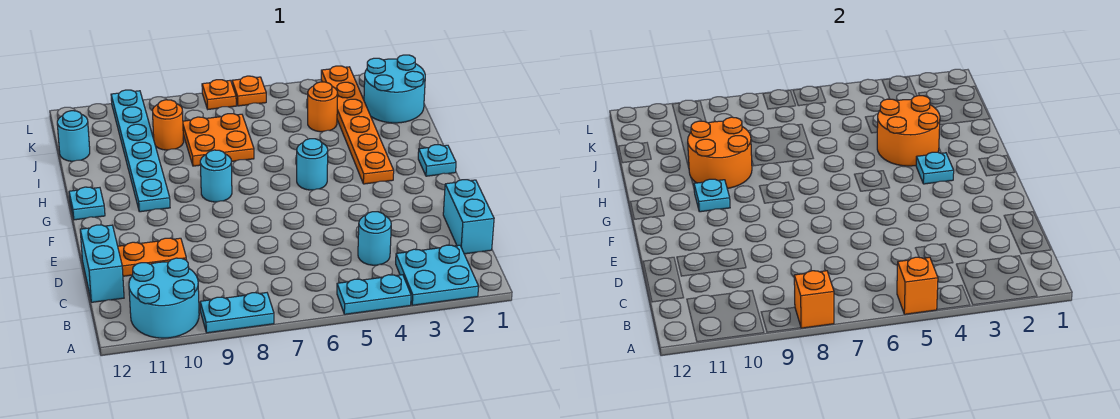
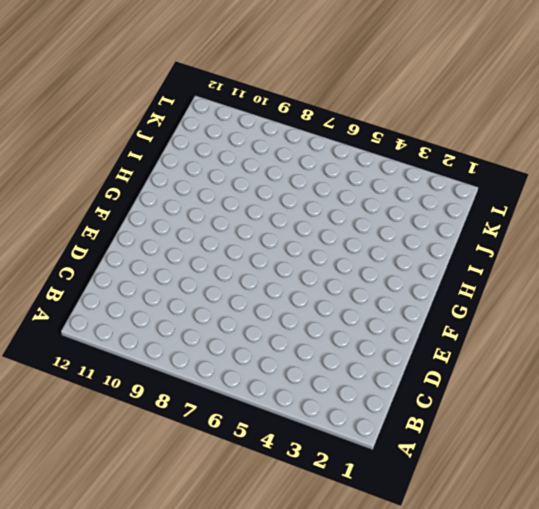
none -> cyan 2x2 plate [396,245,479,305]
none -> cyan 1x2 plate [337,275,411,314]
none -> cyan 1x2 plate [200,293,274,333]

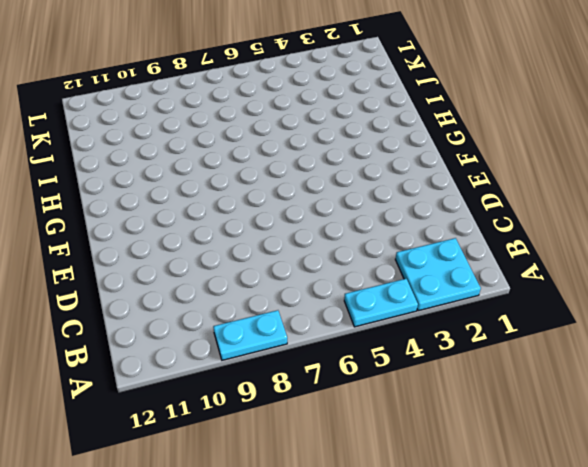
none -> cyan 2x2 round brick [129,258,199,338]
none -> cyan 1x2 brick [443,180,494,254]
none -> cyan 1x1 round brick [358,212,391,265]

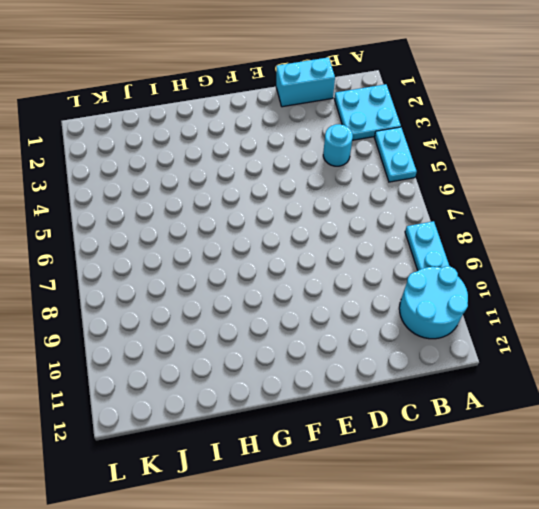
none -> cyan 1x2 brick [80,225,124,302]
none -> orange 1x2 plate [118,238,187,276]
none -> cyan 1x1 plate [418,145,456,176]

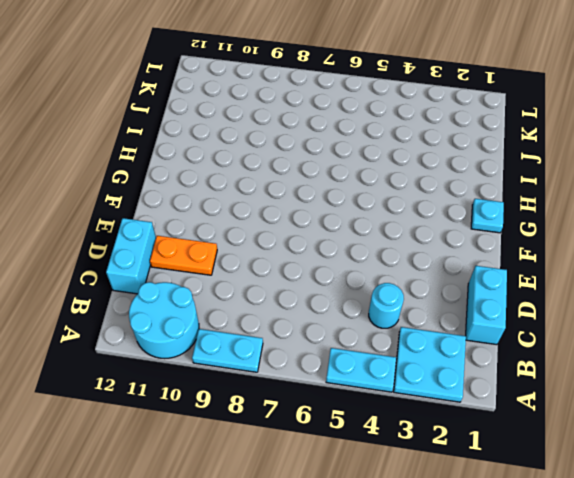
none -> orange 1x6 plate [321,66,394,184]
none -> cyan 1x1 round brick [297,139,328,190]
none -> cyan 1x1 round brick [200,150,232,202]

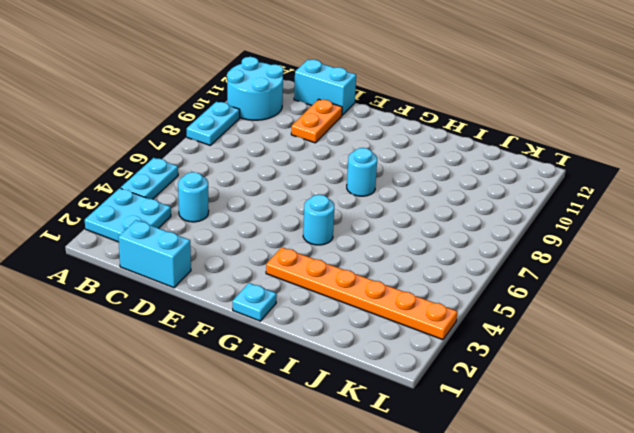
none -> cyan 1x6 plate [111,90,170,212]
none -> cyan 1x1 plate [69,187,105,220]
none -> orange 2x2 plate [183,114,254,166]

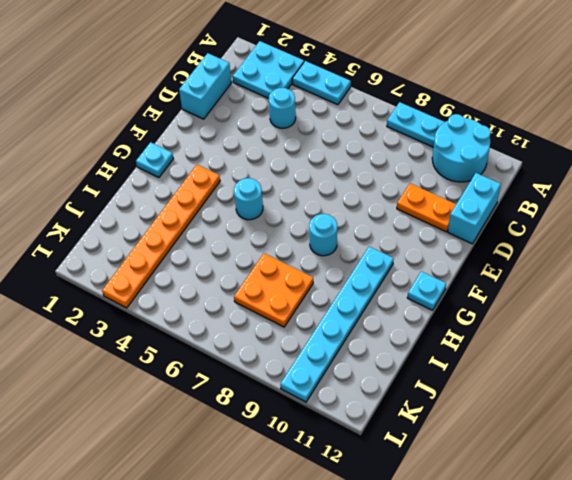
none -> cyan 2x2 round brick [364,55,425,123]
none -> orange 1x1 round brick [308,82,338,132]
none -> orange 1x1 round brick [153,100,184,150]

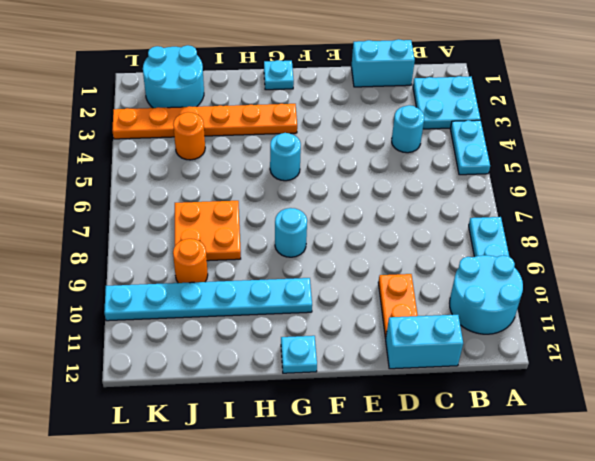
none -> cyan 1x1 round brick [57,111,90,161]
none -> orange 1x1 plate [232,76,266,106]
none -> orange 1x1 plate [202,80,236,109]

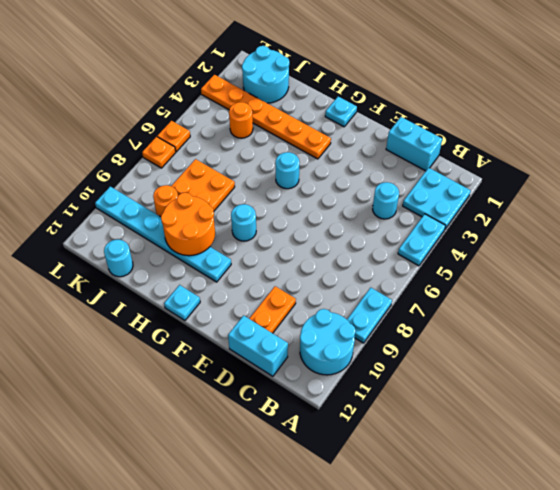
none -> orange 1x1 brick [897,257,938,314]
none -> orange 1x1 brick [794,271,834,328]
none -> cyan 1x1 plate [916,152,954,184]

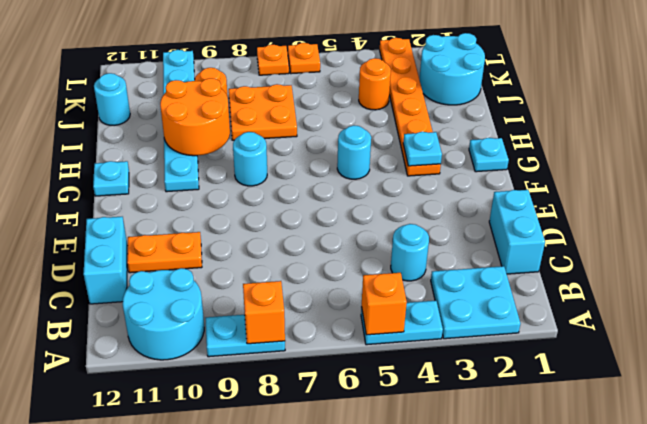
none -> cyan 1x1 plate [694,179,730,212]
none -> orange 2x2 round brick [877,96,940,166]

